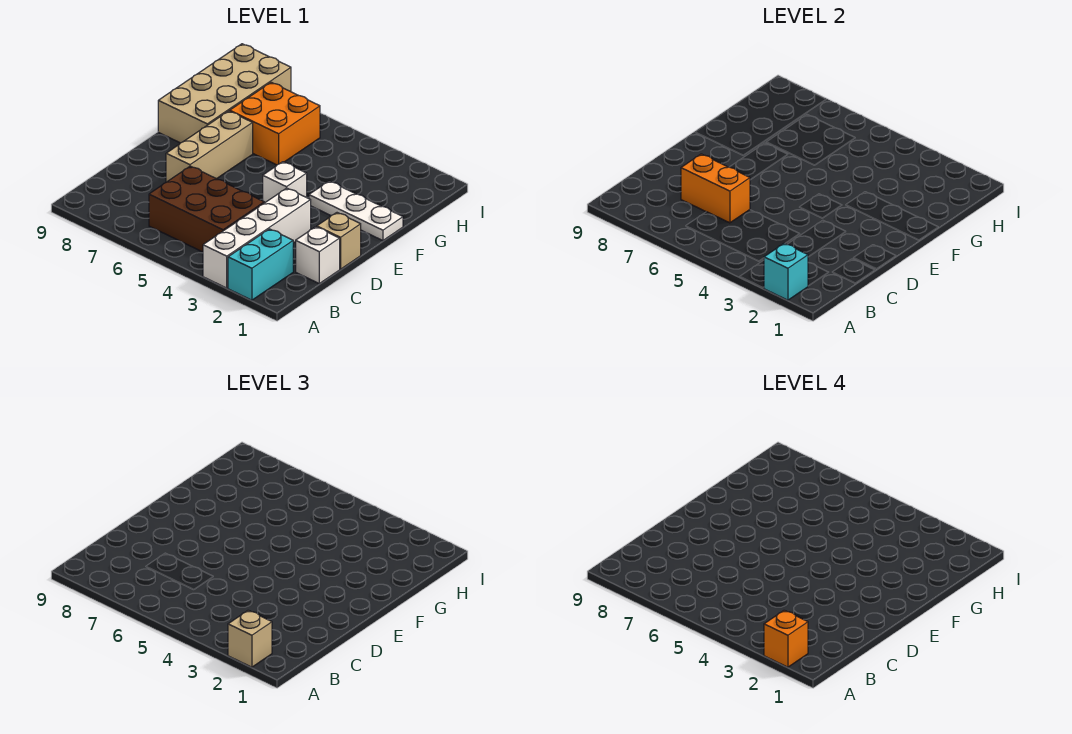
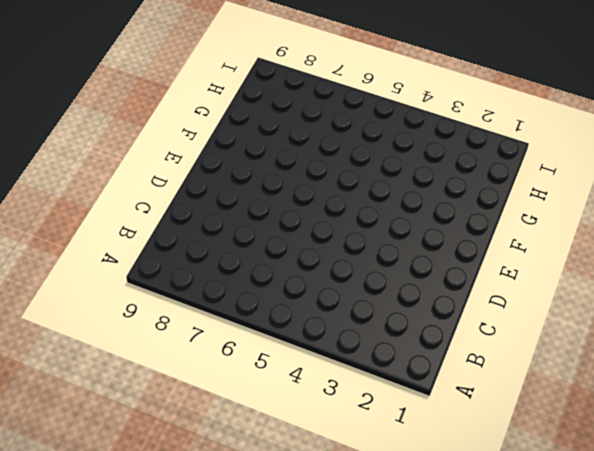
none -> cyan 1x2 brick [228,229,293,300]
none -> white 1x4 brick [203,188,311,288]
none -> brown 2x3 brick [149,166,264,252]

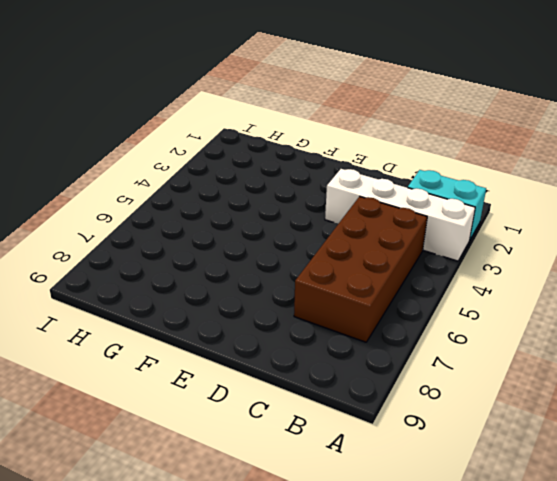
brown 2x4 brick [294,196,427,342] -> brown 2x3 brick [149,166,264,252]
none -> white 1x1 brick [296,227,340,284]
none -> tan 1x1 brick [317,213,361,269]
none -> tan 1x3 brick [166,111,253,182]

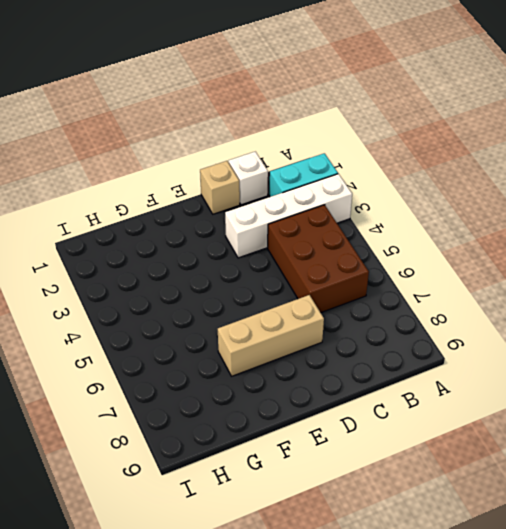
none -> white 1x1 brick [263,162,307,203]
none -> white 1x3 plate [309,181,403,241]
none -> tan 2x4 brick [158,44,291,143]

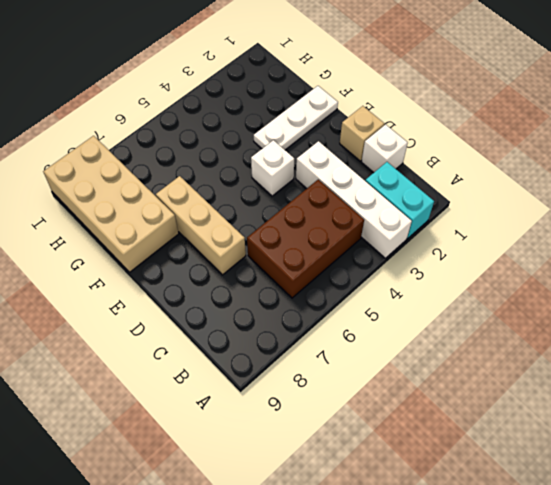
none -> orange 2x2 brick [230,82,320,165]
none -> cyan 1x1 brick [764,243,808,300]
none -> orange 1x2 brick [681,154,750,223]

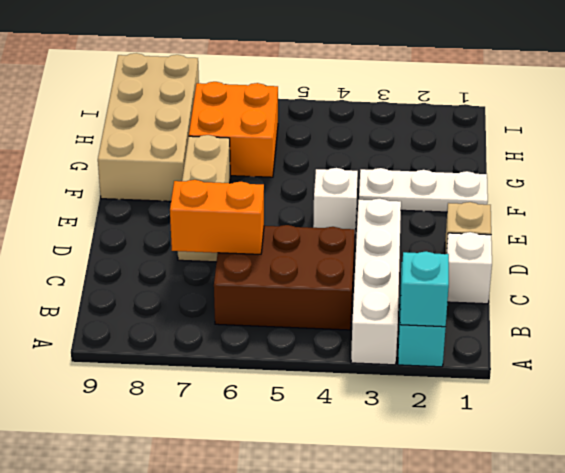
none -> tan 1x1 brick [228,610,272,667]
none -> orange 1x1 brick [764,610,808,667]

